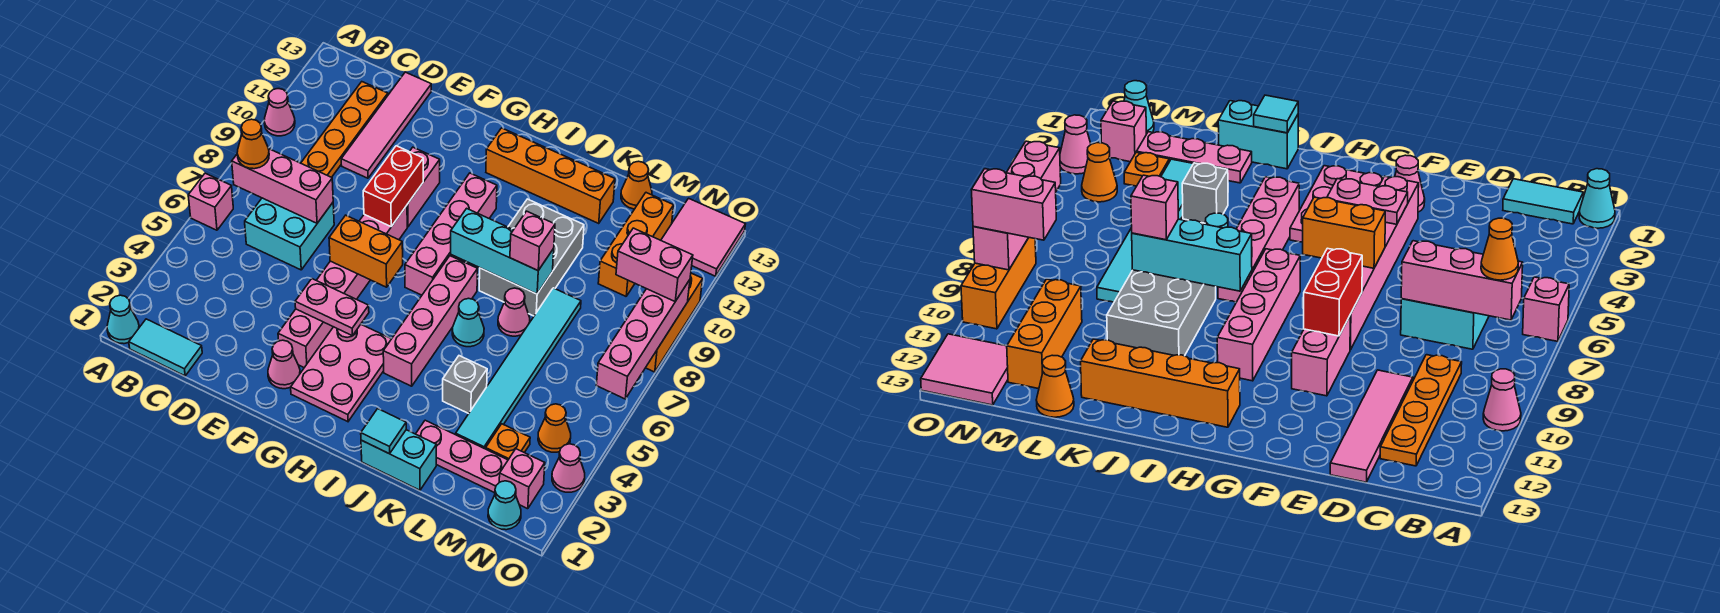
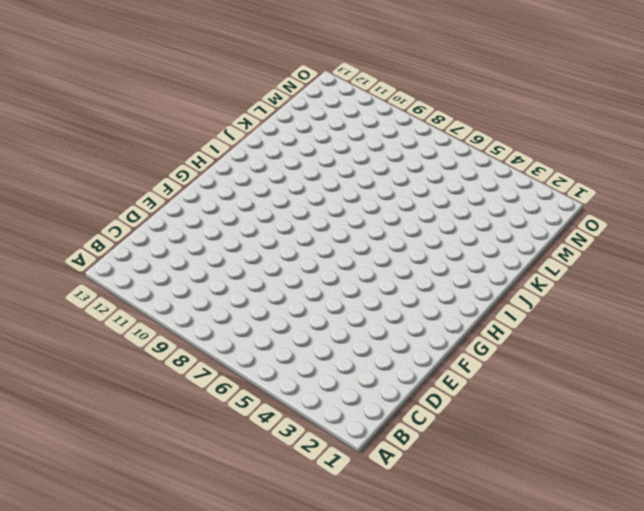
none -> cyan 1x1 cone [107,295,139,344]
none -> pink 1x1 brick [188,173,233,230]
none -> pink 1x1 cone [264,89,295,136]
none -> cyan 1x2 tile [129,319,202,376]

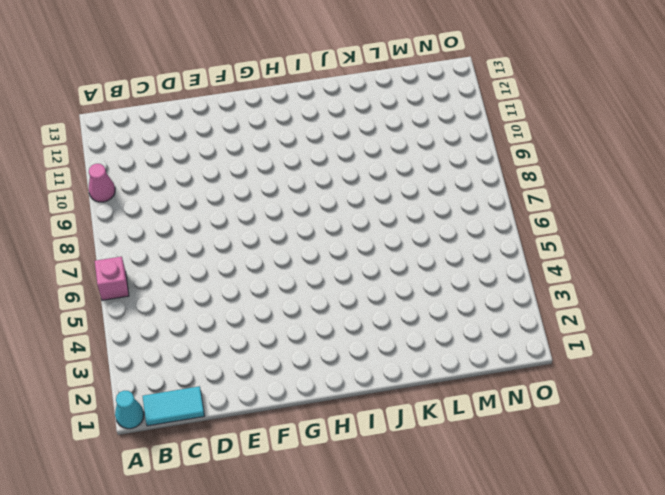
none -> cyan 2x2 brick [245,198,334,270]
none -> orange 1x4 plate [301,82,388,177]
none -> pink 1x4 tile [341,72,431,178]
none -> pink 1x1 cone [268,340,300,389]

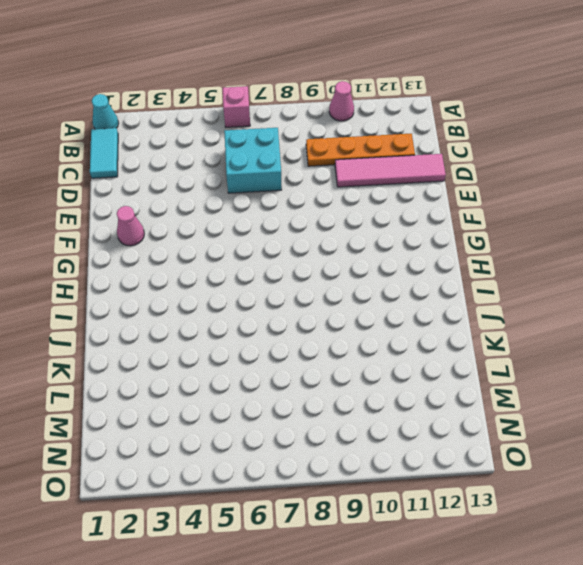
none -> pink 1x6 brick [278,206,407,368]
none -> pink 1x2 brick [407,147,440,227]
none -> pink 2x3 plate [291,325,391,422]
none -> pink 1x4 brick [405,173,497,295]

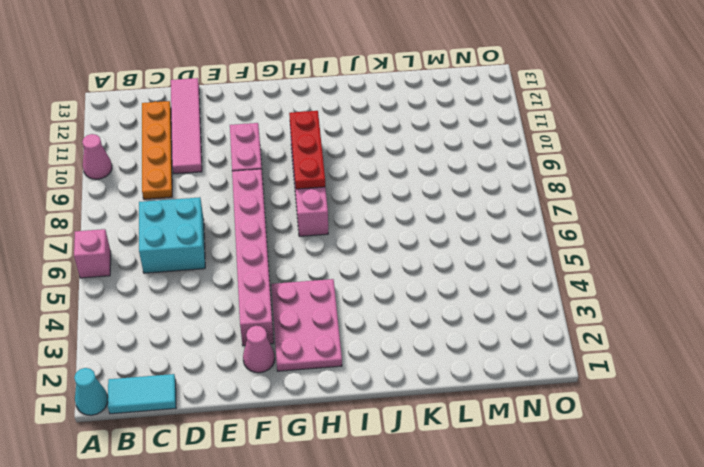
red 1x3 plate [289,111,325,189] -> none
none -> orange 1x4 brick [486,128,615,223]
none -> pink 1x4 brick [383,256,478,386]
none -> cyan 1x2 brick [361,430,436,490]
none -> cyan 1x1 cone [452,298,484,347]

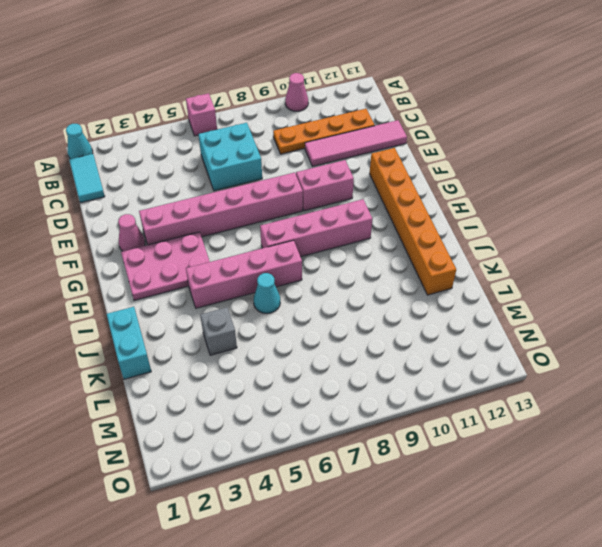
orange 1x6 brick [370,148,456,295] -> orange 1x4 brick [486,128,615,223]
none -> grey 2x3 brick [479,199,584,316]
none -> pink 1x3 plate [416,420,508,493]
none -> pink 1x1 cone [498,288,530,336]
none -> cyan 1x6 tile [456,288,581,449]

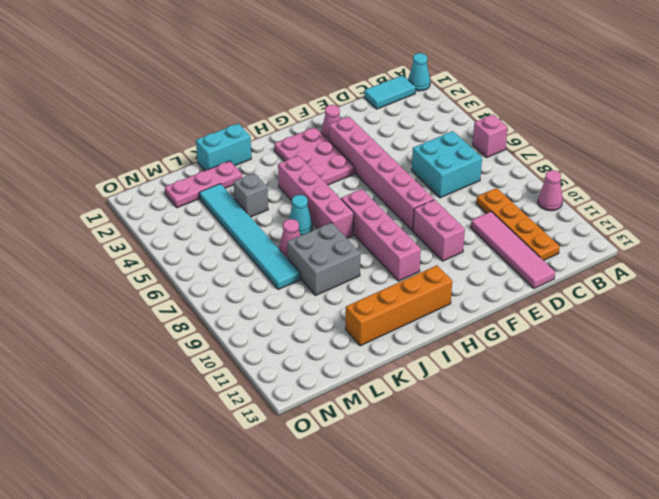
grey 2x2 brick [287,223,360,296] -> grey 2x3 brick [479,199,584,316]
none -> orange 1x1 cone [621,161,652,209]
none -> orange 1x1 plate [486,424,530,460]
none -> orange 1x3 brick [598,193,674,296]
none -> cyan 1x1 cone [488,481,521,530]

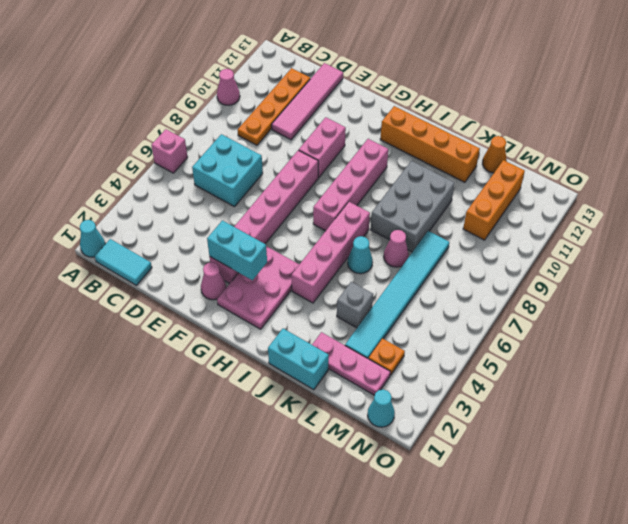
cyan 1x2 brick [207,220,267,280] -> none
none -> pink 1x1 brick [499,449,545,509]
none -> orange 1x1 cone [538,404,571,452]
none -> pink 2x2 tile [661,198,745,276]
none -> pink 1x1 cone [552,444,585,492]

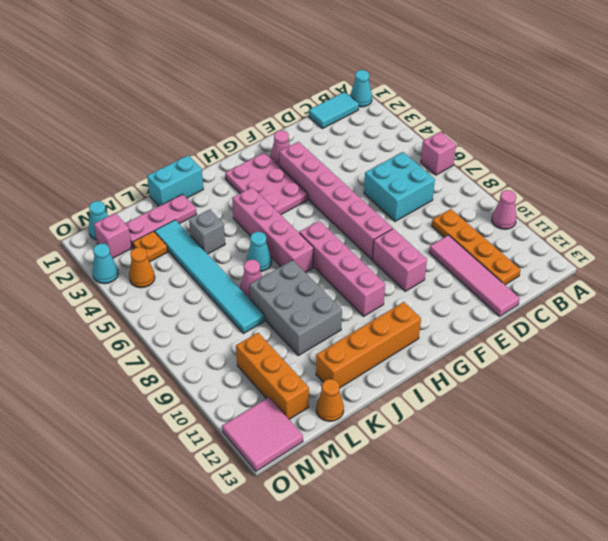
cyan 1x1 cone [93,243,118,284] -> pink 1x1 cone [552,444,585,492]
none -> orange 1x3 brick [646,273,703,372]
none -> pink 1x3 brick [232,149,333,223]
none -> pink 1x2 plate [295,279,369,336]
none -> orange 1x2 brick [329,215,403,287]

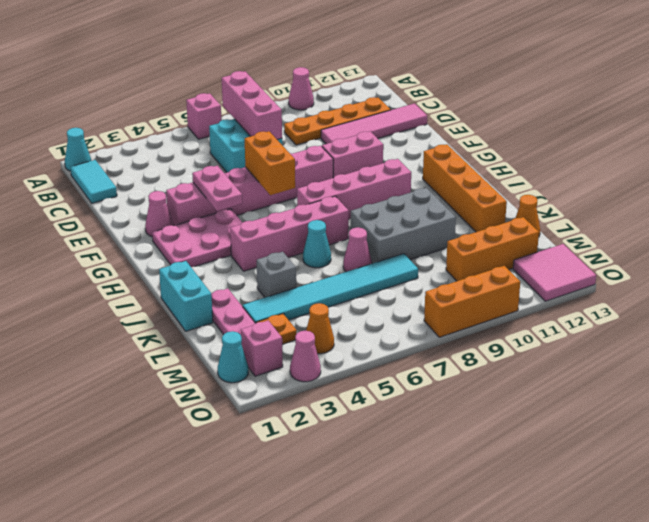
none -> red 1x2 brick [363,146,423,226]
none -> cyan 1x3 brick [451,208,554,294]
none -> cyan 1x1 tile [361,409,406,454]
none -> pink 1x4 brick [596,280,690,399]

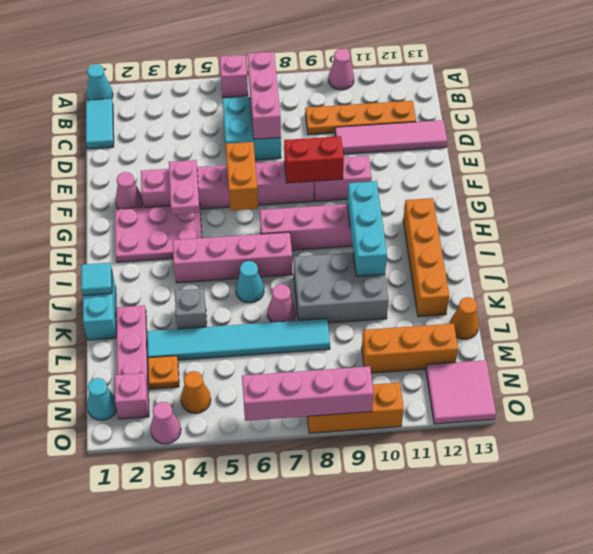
cyan 1x3 brick [347,181,387,276] -> cyan 1x3 brick moved to [451,208,554,294]
none -> orange 1x1 cone [237,119,269,169]
none -> pink 1x1 brick [510,211,555,270]
none -> pink 1x2 brick [616,228,693,301]

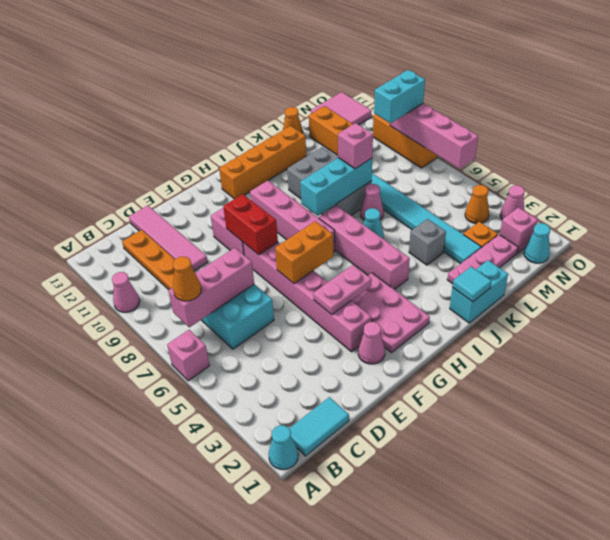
cyan 1x2 brick [374,70,425,123] -> pink 1x2 brick [616,228,693,301]

